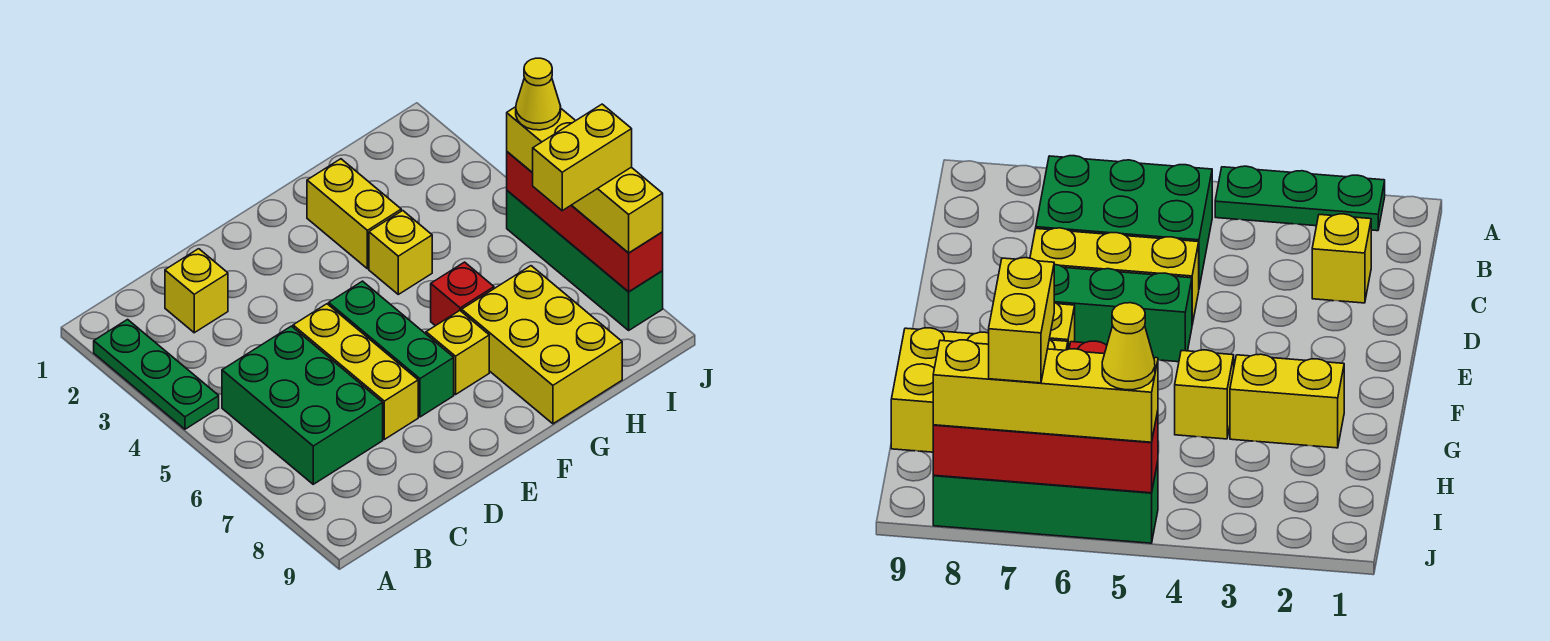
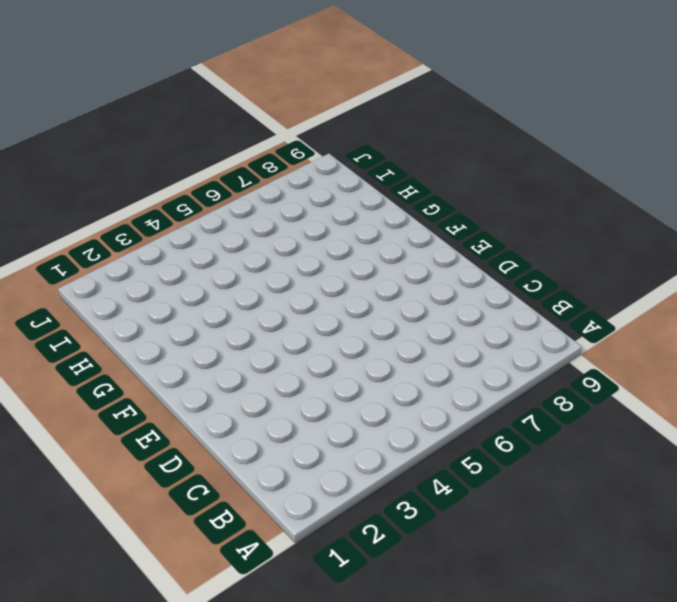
none -> green 1x3 plate [94,320,219,429]
none -> green 2x3 brick [222,326,383,484]
none -> yellow 1x1 brick [165,249,228,333]

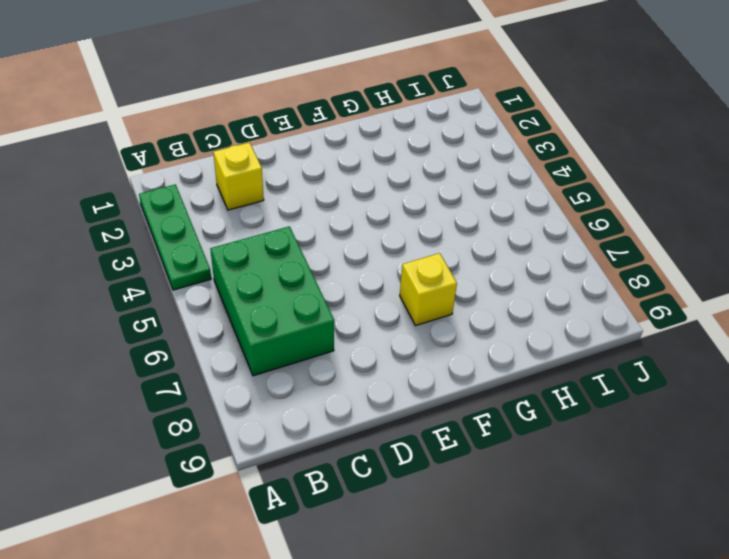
none -> yellow 1x3 brick [293,304,418,439]
none -> green 1x3 brick [329,281,454,417]
none -> yellow 1x2 brick [307,159,401,269]

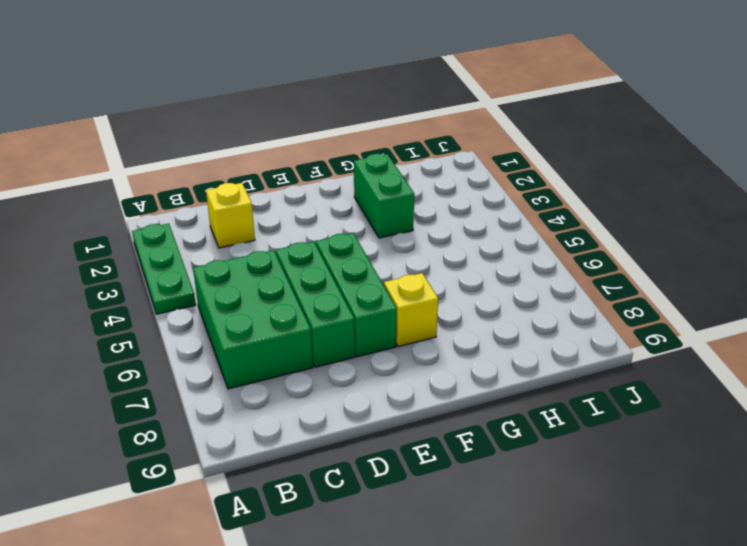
green 1x3 brick [276,241,355,367] -> yellow 1x3 brick [293,304,418,439]
green 1x2 brick [354,154,414,238] -> yellow 1x2 brick [307,159,401,269]
none -> yellow 1x1 brick [369,211,432,294]
none -> red 1x1 brick [431,262,494,326]
none -> yellow 2x3 brick [462,266,622,424]

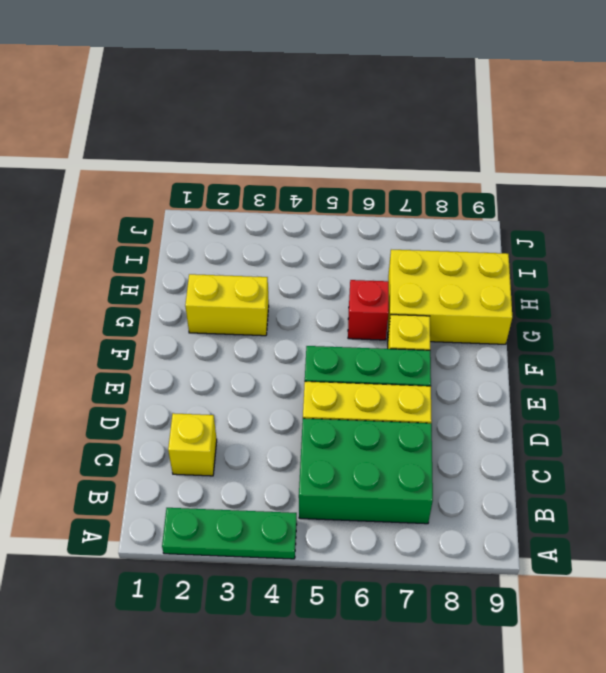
none -> yellow 1x1 brick [369,211,432,294]
none -> green 1x4 brick [507,191,663,330]
none -> red 1x4 brick [507,152,663,292]

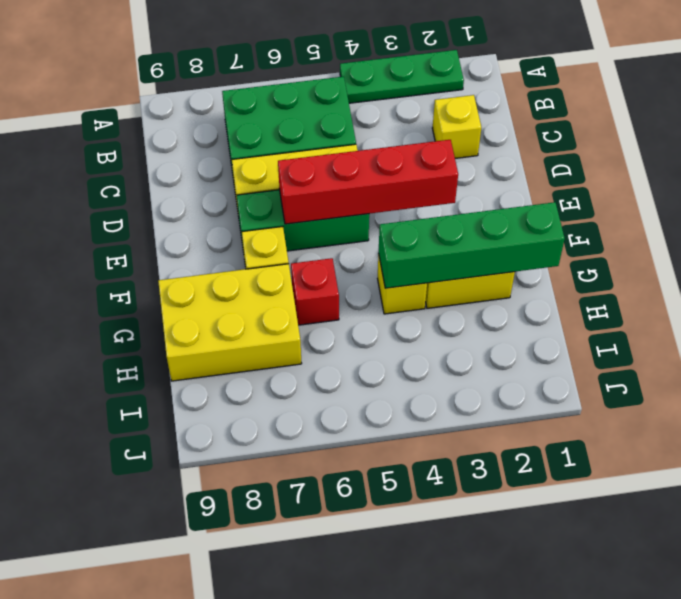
red 1x4 brick [278,140,458,224] -> red 1x4 brick moved to [507,152,663,292]
green 1x4 brick [379,202,565,288] -> green 1x4 brick moved to [507,191,663,330]
none -> yellow 1x4 brick [507,107,663,253]
none -> yellow 1x2 brick [533,104,632,211]
none -> yellow 1x1 cone [516,58,561,130]

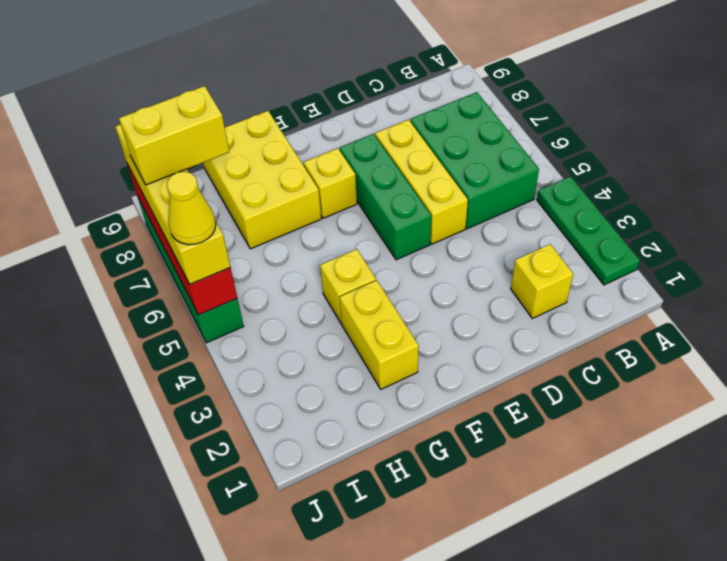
none -> red 1x1 brick [431,262,494,326]

